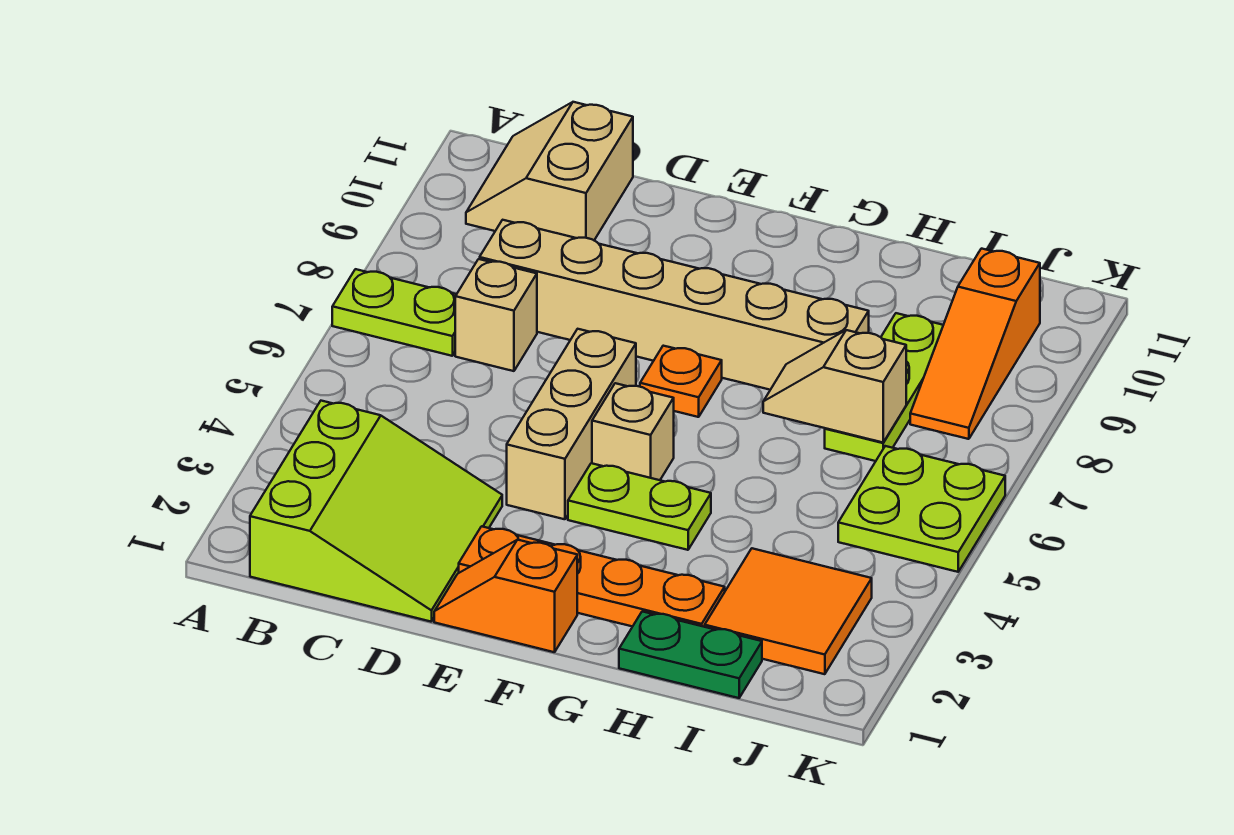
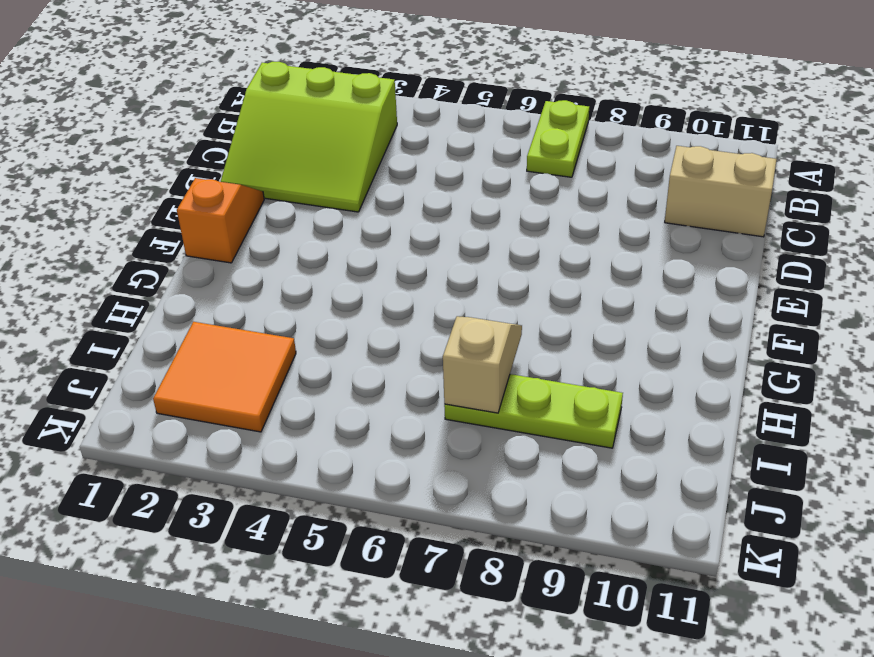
none -> tan 1x1 brick [455,259,537,371]
none -> tan 1x6 brick [480,220,869,390]
none -> orange 1x4 plate [459,526,725,627]

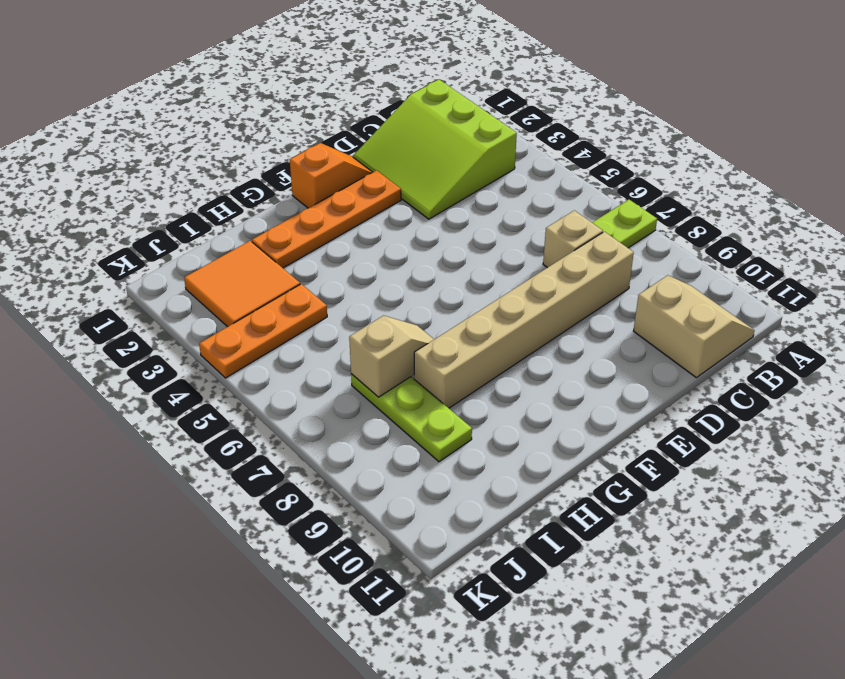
orange 1x3 plate [199,284,327,378] -> none
none -> tan 1x3 brick [507,329,636,519]
none -> lime 1x2 plate [568,463,711,550]
none -> tan 1x1 brick [592,383,674,480]

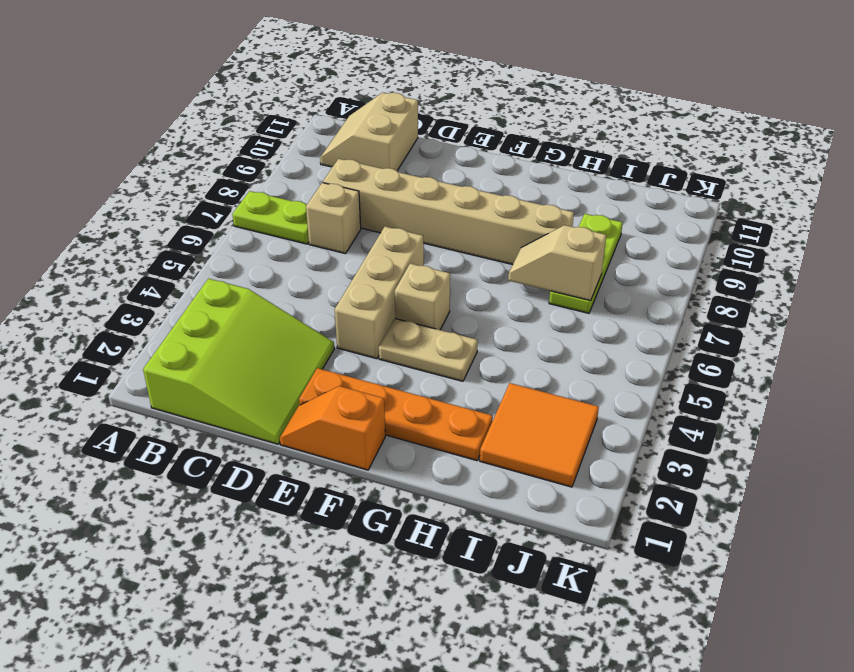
tan 1x2 plate [379,319,478,381] -> lime 1x2 plate [568,463,711,550]
none -> orange 1x1 plate [640,346,722,417]
none -> green 1x2 plate [619,611,762,698]
none -> lime 2x2 plate [838,446,1005,572]

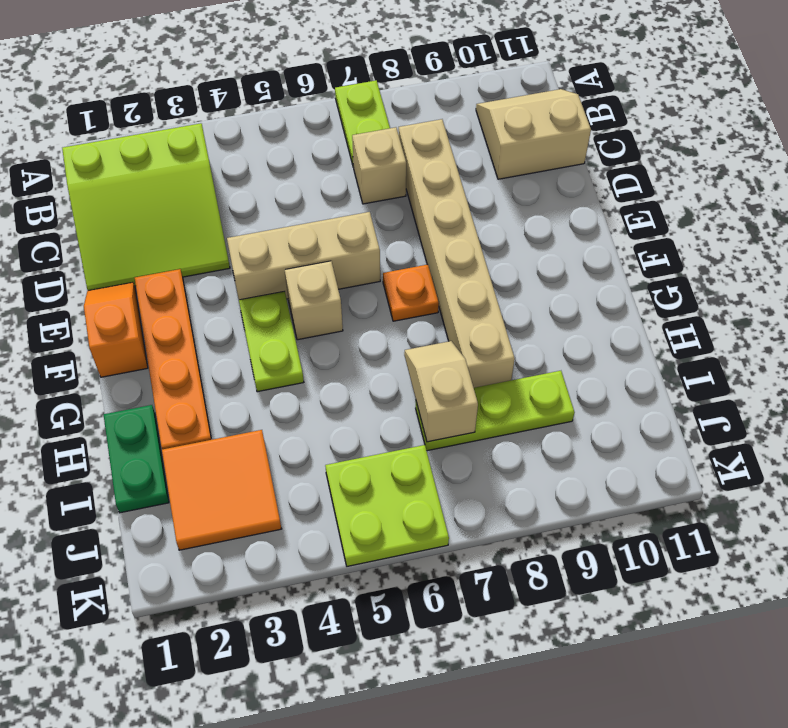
none -> orange 1x3 slope [910,249,1040,439]

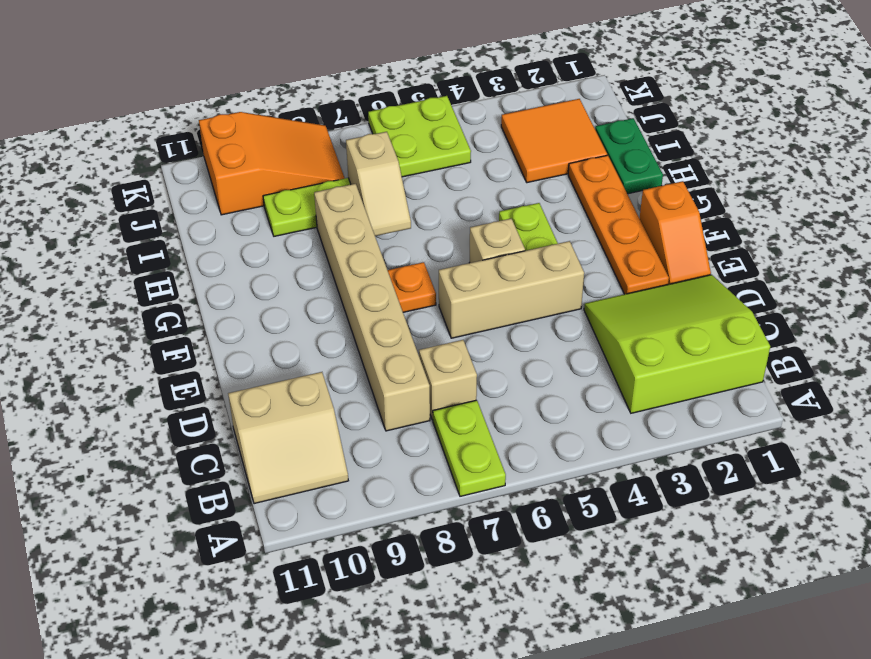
orange 2x3 slope [199,112,345,215] -> orange 1x3 slope [910,249,1040,439]

